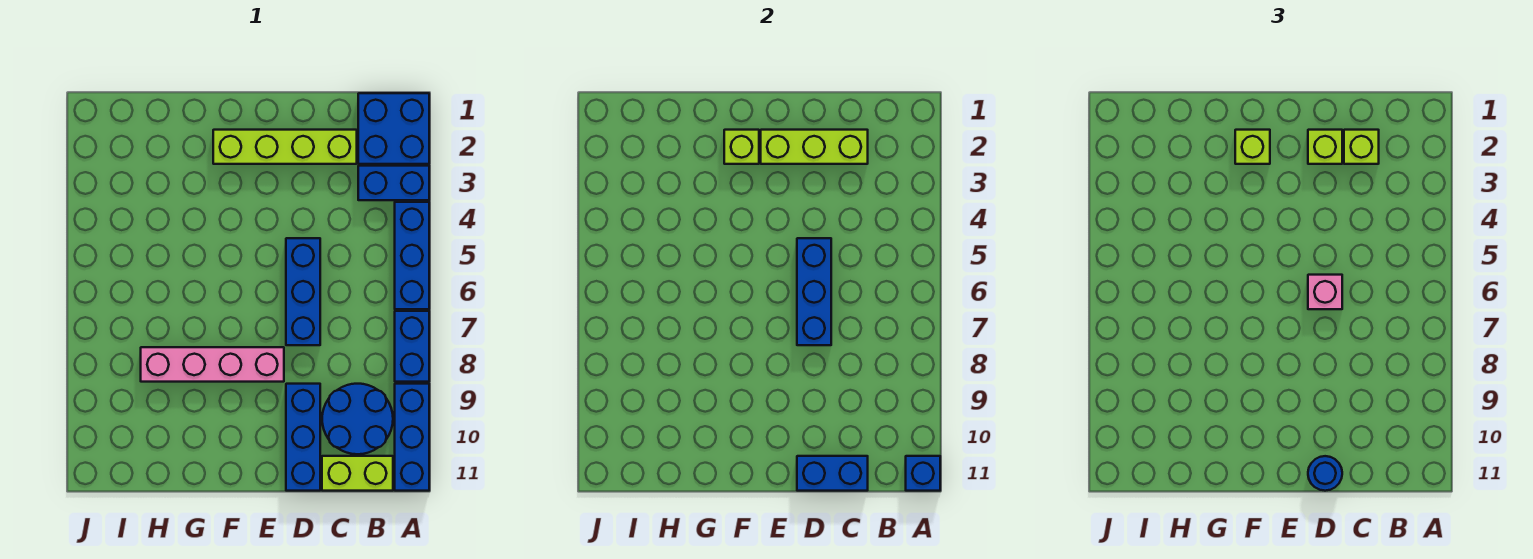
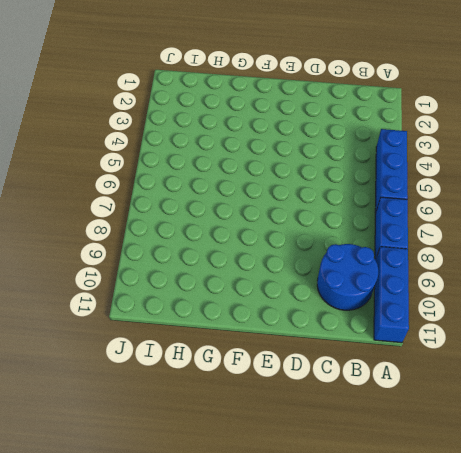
none -> blue 2x2 brick [358,93,429,164]
none -> blue 1x2 brick [358,166,429,200]
none -> lime 1x2 brick [322,456,393,491]

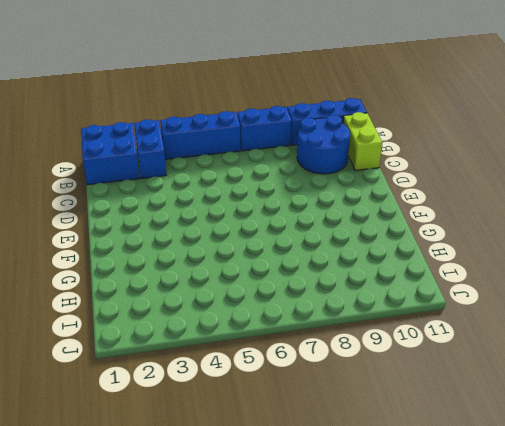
none -> lime 1x4 brick [213,130,357,164]
none -> blue 1x3 brick [286,238,320,345]
none -> blue 1x3 brick [286,384,320,491]

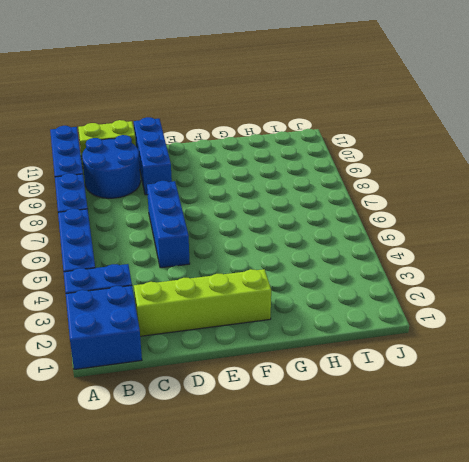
none -> pink 1x4 brick [141,347,284,382]
none -> blue 1x1 brick [906,456,940,491]
none -> lime 1x3 brick [761,130,868,164]

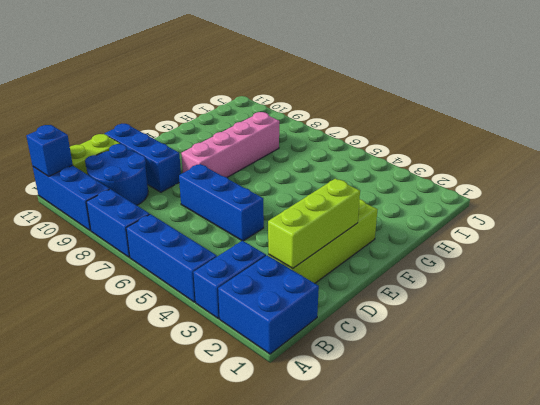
none -> blue 1x2 brick [797,456,868,491]
none -> blue 1x3 brick [797,238,831,345]
none -> lime 1x1 brick [724,130,759,164]

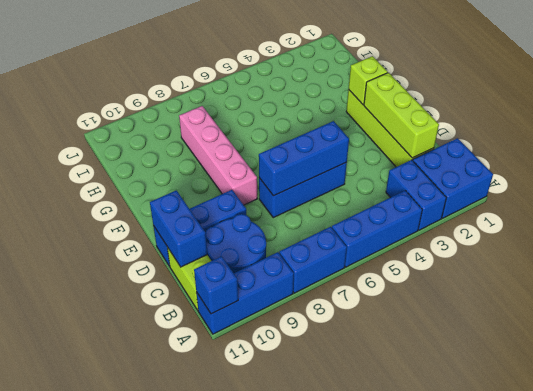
none -> lime 1x1 brick [1344,130,1379,164]
none -> lime 1x1 brick [1308,130,1342,164]
none -> pink 1x1 brick [1308,275,1342,309]

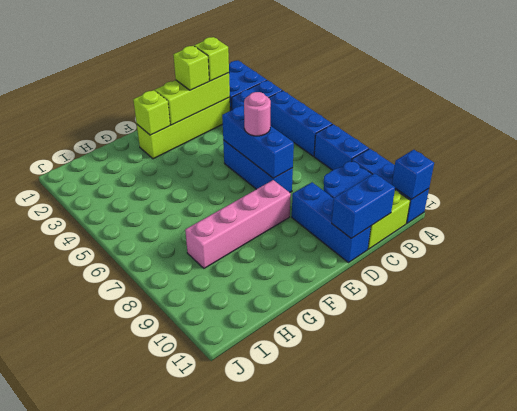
pink 1x1 round brick [244,92,271,136] -> pink 1x1 brick [1308,275,1342,309]
none -> blue 1x1 round brick [1308,456,1342,491]
none -> lime 1x1 brick [1235,130,1270,164]

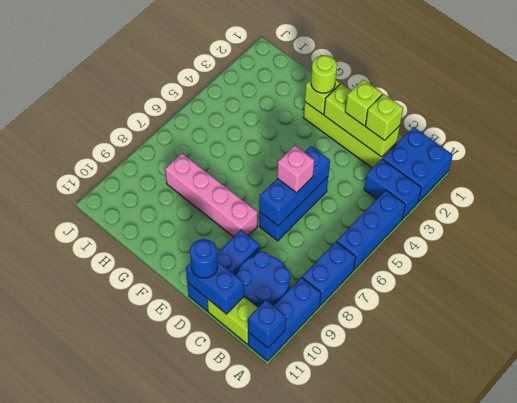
lime 1x1 round brick [311,55,337,93] -> lime 1x1 brick [1235,130,1270,164]

